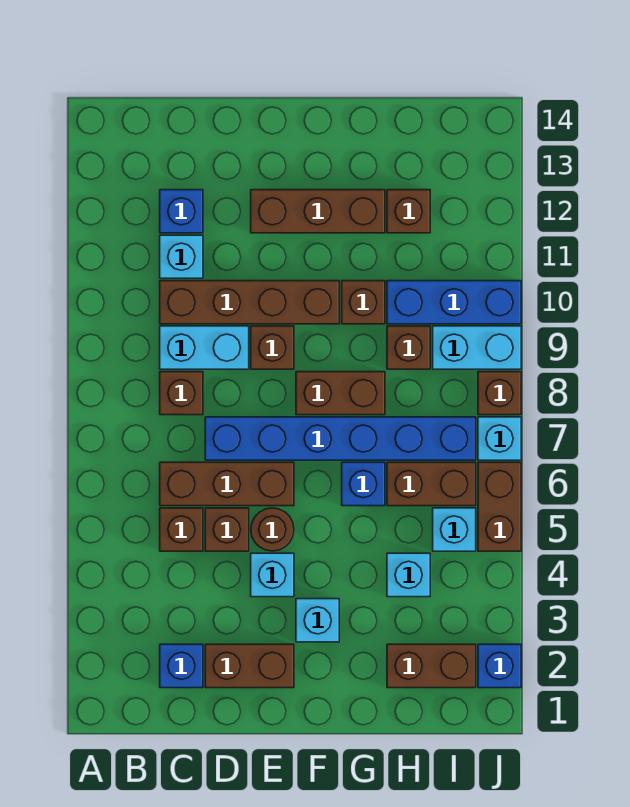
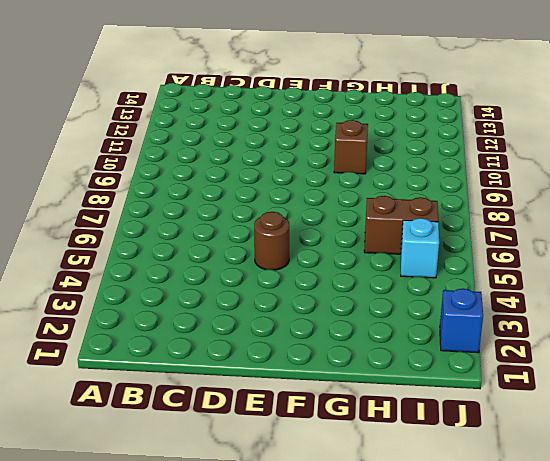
none -> blue 1x1 brick [160,644,203,688]
none -> brown 1x1 brick [160,508,203,551]
none -> brown 1x3 brick [160,462,294,506]
none -> brown 1x1 brick [160,372,203,415]

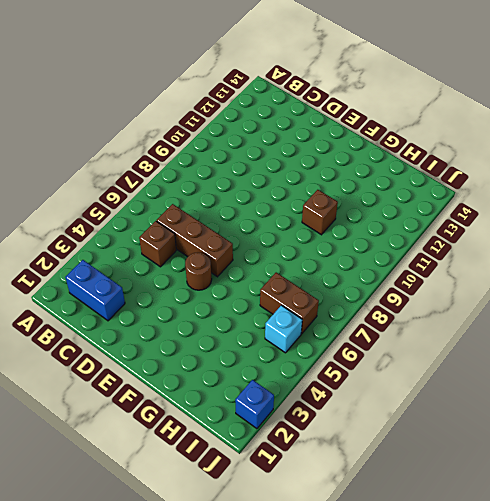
blue 1x2 brick [65,260,125,321] -> blue 1x1 brick [160,644,203,688]
none -> brown 1x1 brick [160,372,203,415]
none -> cyan 1x2 brick [160,326,249,369]
none -> brown 1x4 brick [160,281,339,324]
none -> cyan 1x1 brick [160,235,203,278]

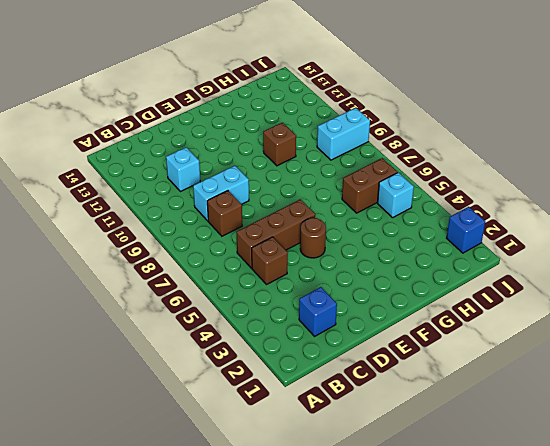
none -> brown 1x4 brick [160,281,339,324]
none -> blue 1x1 brick [160,190,203,233]
none -> brown 1x2 brick [205,644,294,688]
none -> brown 1x1 brick [205,508,249,551]

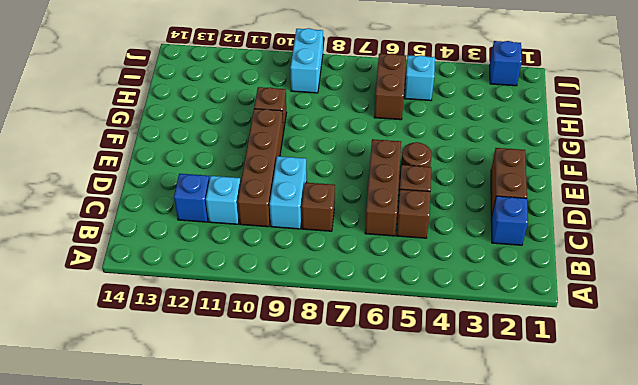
none -> blue 1x6 brick [205,417,476,460]
none -> cyan 1x1 brick [251,553,294,597]
none -> brown 1x1 brick [251,326,294,369]
none -> brown 1x3 brick [251,190,385,233]

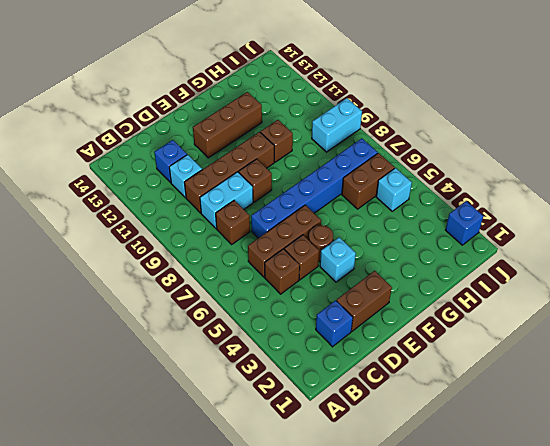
none -> cyan 1x1 brick [296,599,339,642]
none -> brown 1x2 brick [296,372,385,415]
none -> blue 1x1 brick [342,462,385,506]
none -> brown 1x2 brick [387,644,476,688]

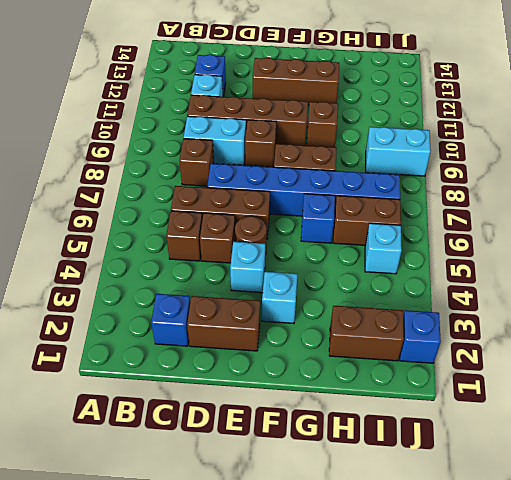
none -> cyan 1x1 brick [387,553,430,597]
none -> brown 1x1 brick [387,326,430,369]
none -> blue 1x3 brick [387,281,521,324]
none -> brown 1x1 brick [387,190,430,233]

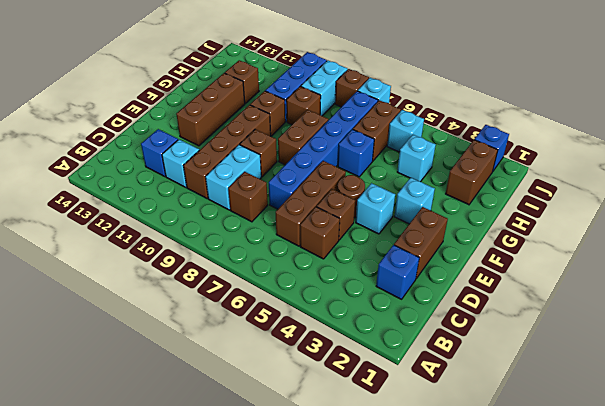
none -> brown 1x2 brick [478,462,521,551]

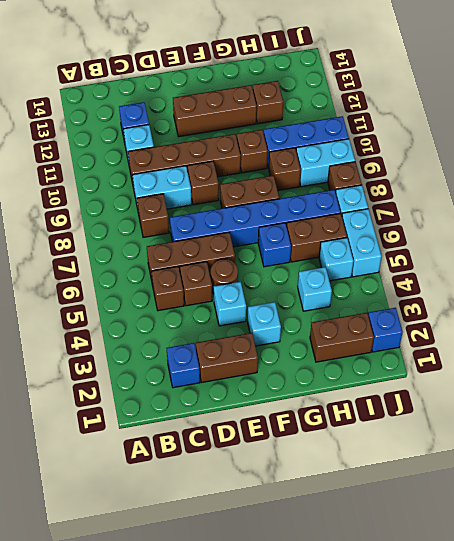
cyan 1x2 brick [342,209,382,277] -> brown 1x2 brick [478,462,521,551]

